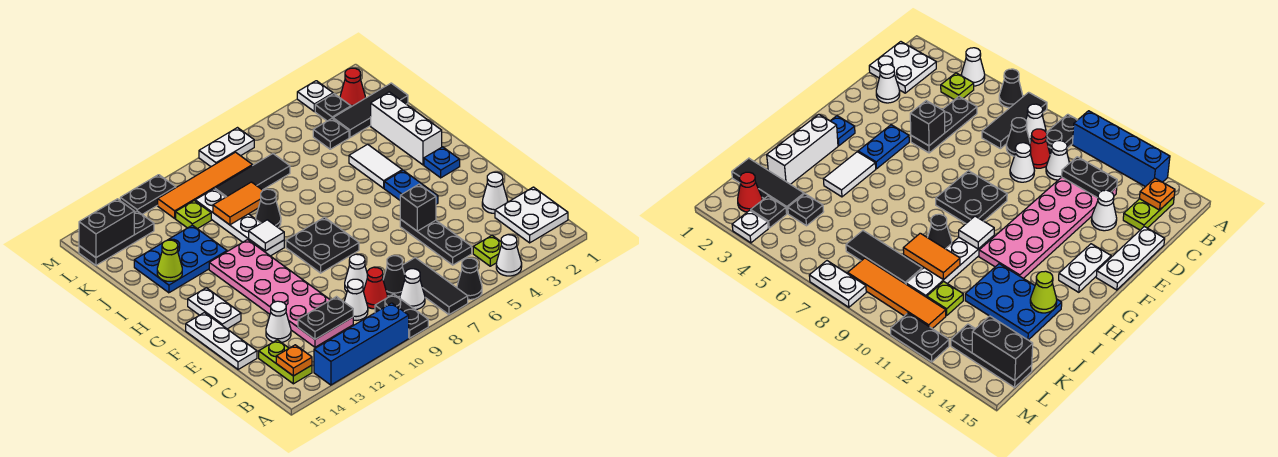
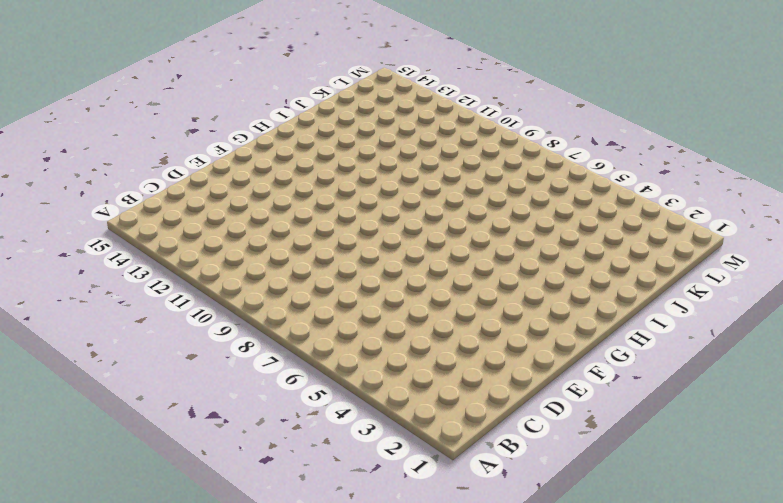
none -> white 1x1 cone [496,235,522,276]
none -> black 1x1 cone [457,258,482,300]
none -> black 1x3 tile [402,258,468,314]
none -> black 1x2 plate [375,294,428,338]

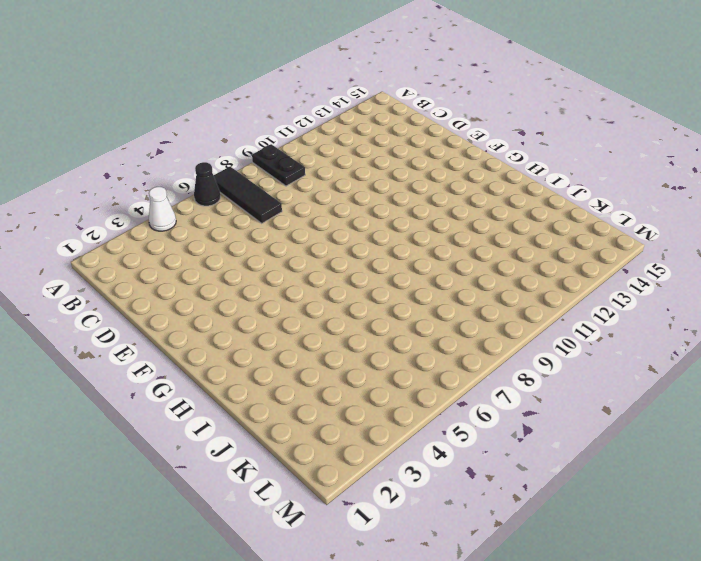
none -> blue 1x4 brick [314,303,409,385]
none -> white 2x2 plate [495,187,568,243]
none -> lime 1x1 plate [473,236,501,266]
none -> white 1x1 cone [400,269,425,310]

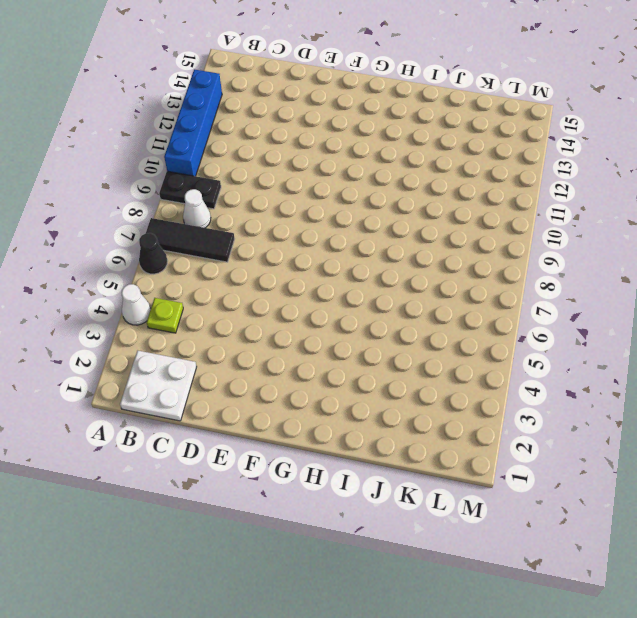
none -> lime 1x2 plate [259,340,312,384]
none -> black 1x3 plate [400,219,472,265]
none -> black 1x1 cone [383,256,405,297]
none -> red 1x1 cone [363,267,388,309]

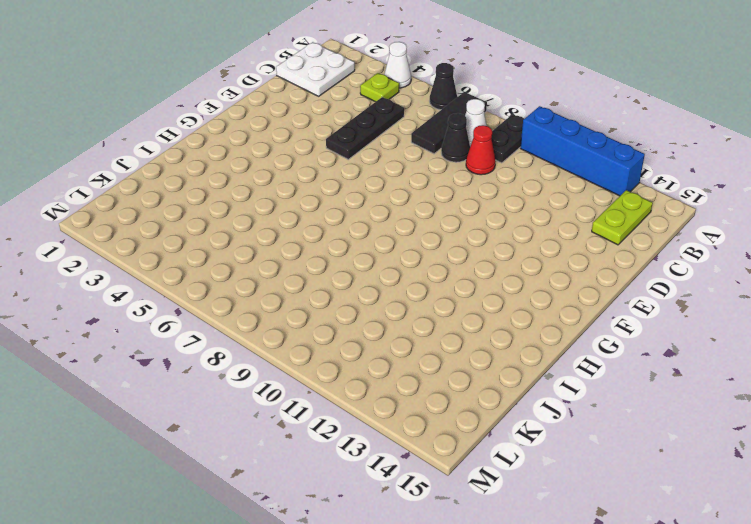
none -> white 1x1 cone [344,279,368,320]
none -> pink 2x6 plate [209,240,353,347]
none -> white 1x1 cone [482,172,508,214]
none -> white 1x1 cone [345,254,367,292]

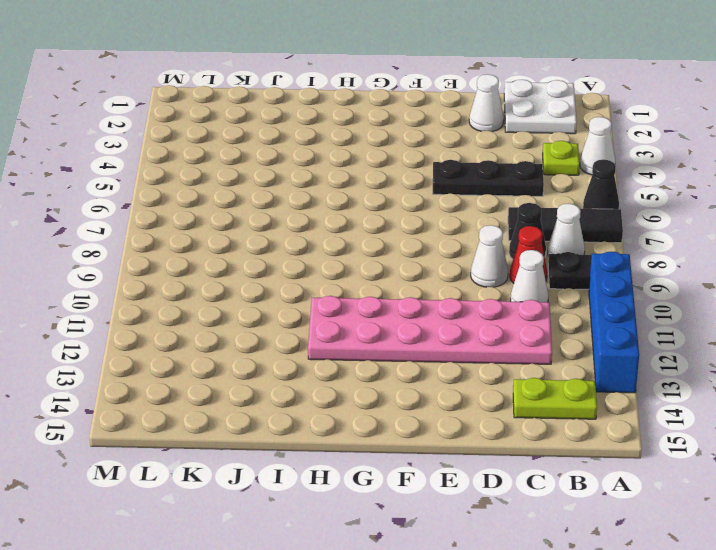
none -> white 1x1 cone [266,301,291,342]
none -> white 1x3 plate [186,313,257,370]
none -> blue 1x2 plate [384,170,438,204]
none -> black 2x2 plate [286,217,359,273]

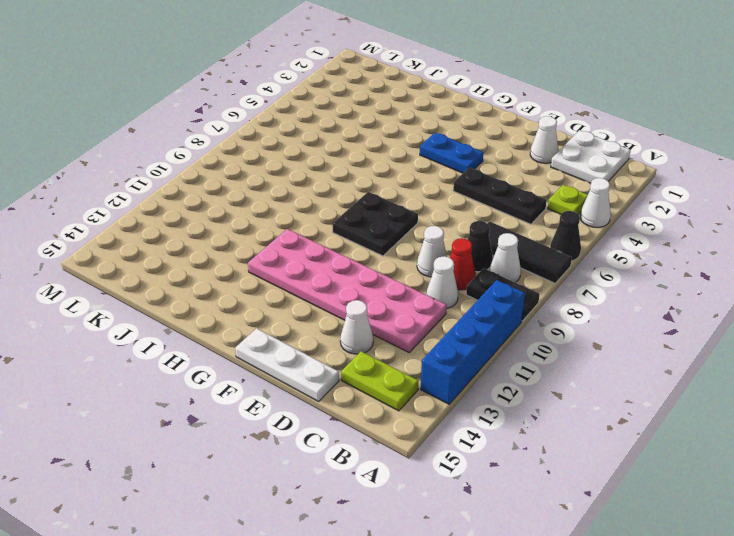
none -> white 1x2 plate [188,288,241,329]
none -> blue 1x1 plate [424,147,460,178]
none -> white 1x3 brick [371,92,442,165]
none -> white 1x2 tile [349,144,402,188]

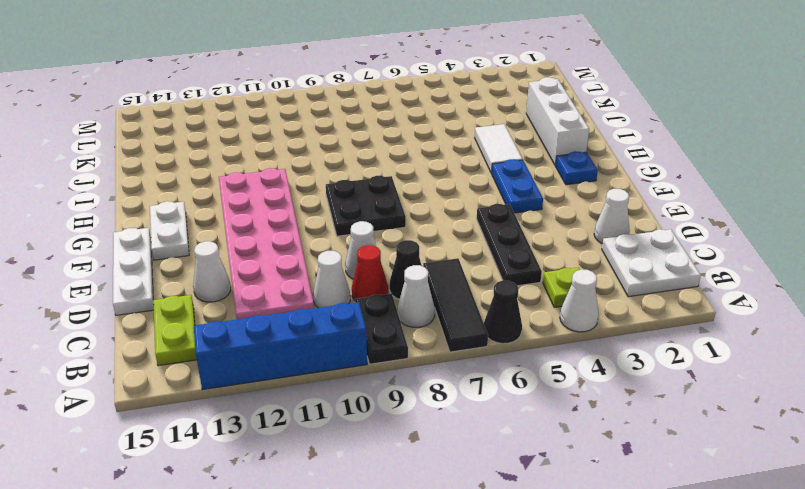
none -> white 1x4 plate [195,189,284,256]
none -> black 1x1 cone [256,189,281,227]
none -> blue 2x3 plate [134,225,227,293]
none -> black 1x3 tile [333,83,408,137]

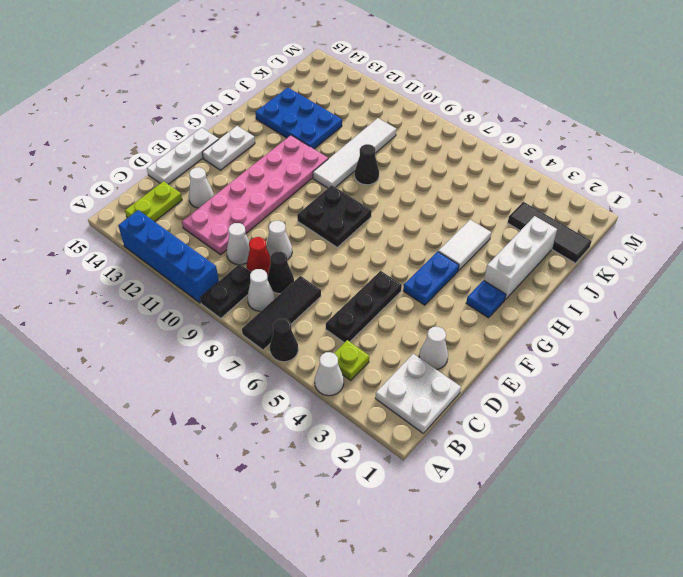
white 1x4 tile [313,118,396,188] -> white 1x4 plate [195,189,284,256]
none -> black 1x1 plate [313,119,349,149]
none -> black 1x3 tile [215,154,290,197]
none -> lime 1x1 plate [176,201,211,229]
none -> red 1x1 cone [340,68,365,107]

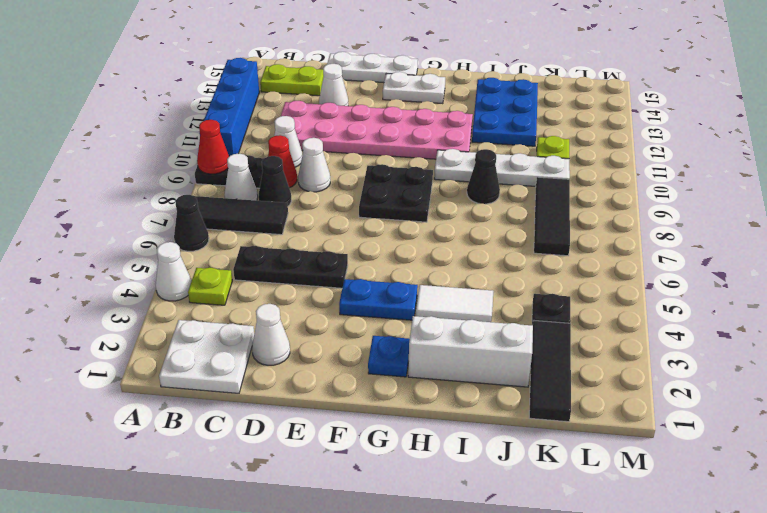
red 1x1 cone [197,120,229,174] -> red 1x1 cone moved to [340,68,365,107]
none -> black 1x1 plate [315,94,351,121]
none -> orange 1x4 tile [158,152,252,218]
none -> black 1x3 plate [79,211,154,265]
none -> white 1x1 plate [297,81,333,112]

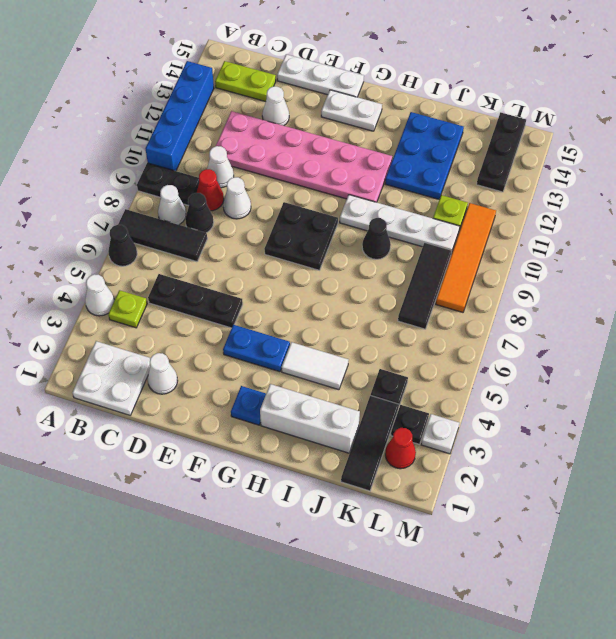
none -> white 1x2 plate [199,128,254,167]
none -> black 1x2 plate [120,175,176,214]
none -> orange 1x1 plate [276,345,312,376]
none -> black 1x2 plate [298,297,353,339]

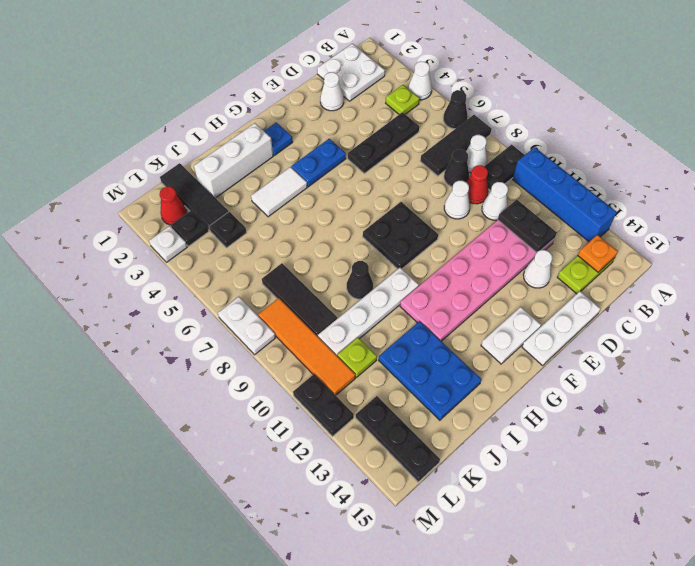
none -> black 1x1 brick [400,184,436,231]
none -> white 1x1 tile [249,220,284,251]
none -> lime 1x1 cone [157,240,182,281]
none -> orange 1x2 tile [213,182,263,225]

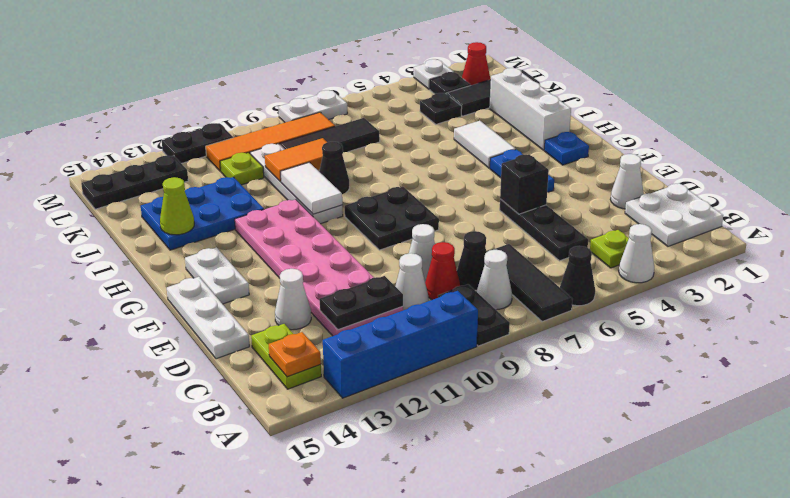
white 1x2 tile [281,162,342,214] -> white 1x1 tile [249,220,284,251]
none -> black 1x2 brick [79,199,134,257]

